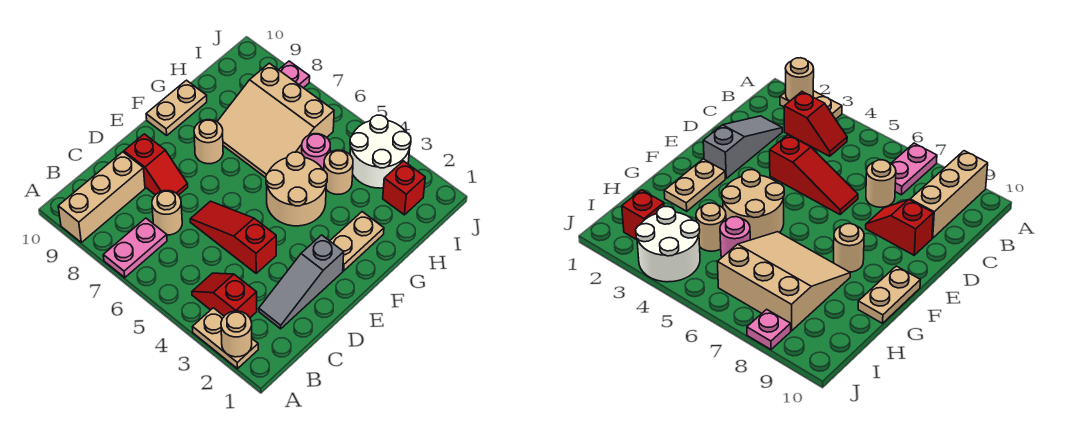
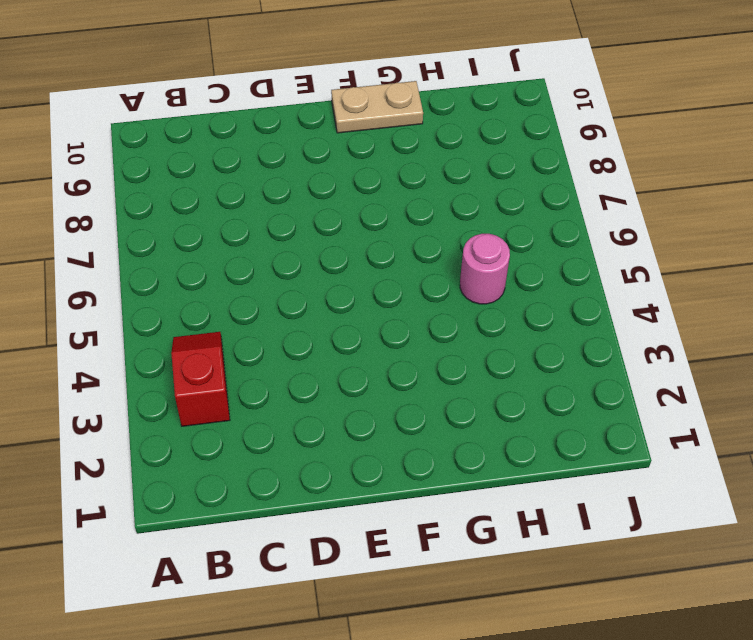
none -> tan 1x2 plate [193,308,258,369]
none -> pink 1x2 plate [103,218,167,278]
none -> tan 1x3 brick [58,152,145,242]

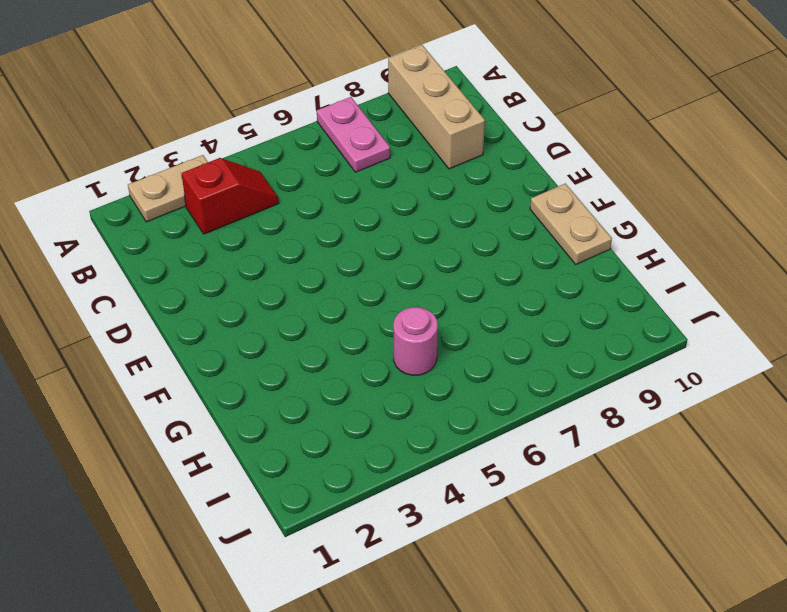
none -> grey 1x3 slope [259,235,344,329]
none -> tan 1x1 round brick [152,191,182,235]
none -> red 1x3 slope [190,201,276,273]

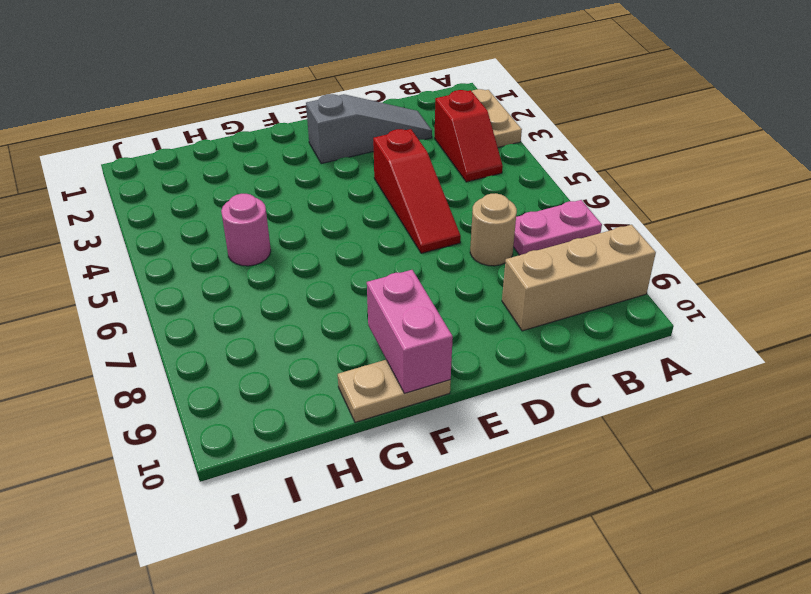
pink 1x2 brick [367,270,453,393] -> none
none -> red 1x2 slope [124,134,188,195]
none -> tan 1x2 plate [330,212,384,271]
none -> tan 2x2 round brick [266,152,327,226]

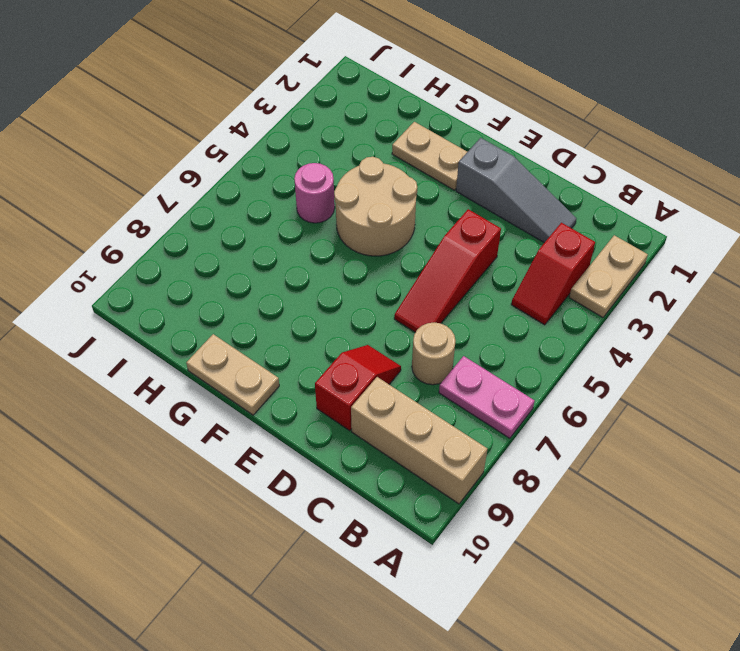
none -> tan 1x1 round brick [194,120,223,164]
none -> tan 3x3 slope [217,63,334,178]
none -> tan 1x1 round brick [324,150,353,194]

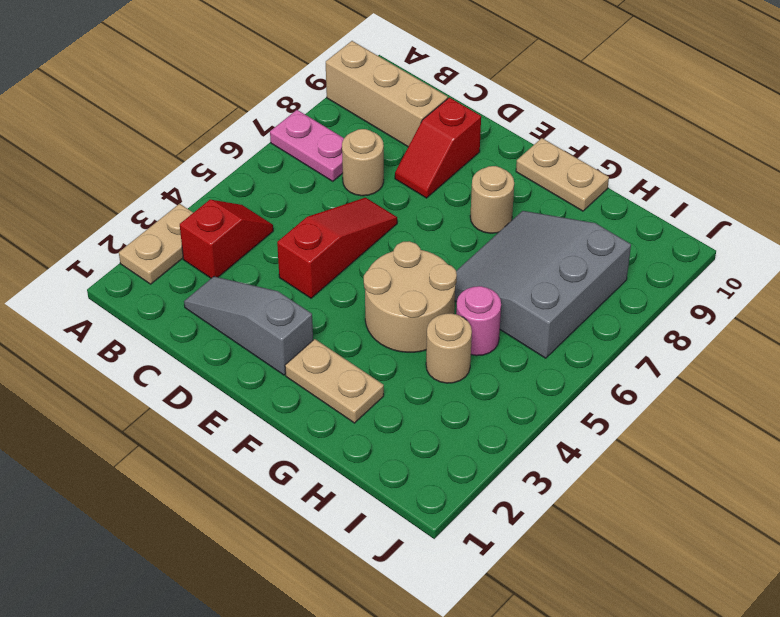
grey 3x3 slope [455,211,631,358] -> tan 3x3 slope [217,63,334,178]
none -> red 1x1 brick [383,161,425,215]
none -> white 2x2 round brick [350,115,411,188]
none -> pink 1x1 plate [279,61,310,88]

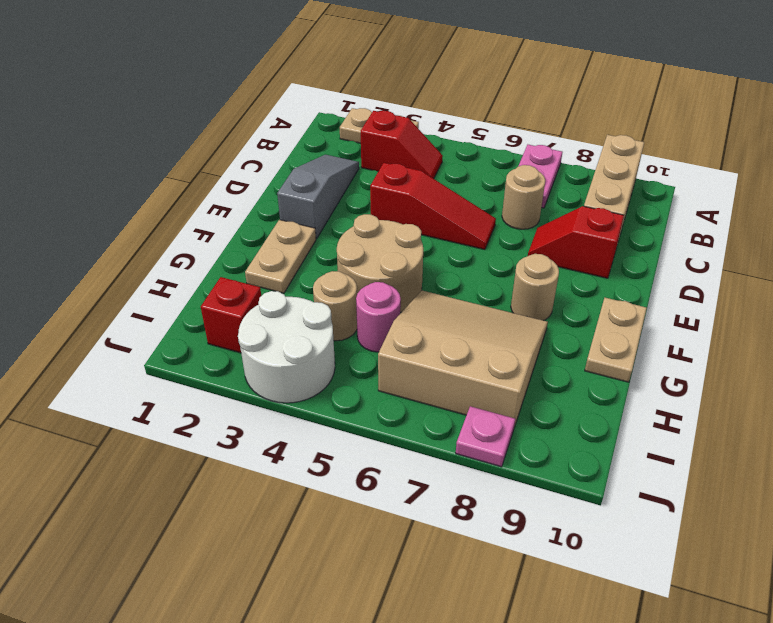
none -> tan 1x1 round brick [221,311,252,357]

